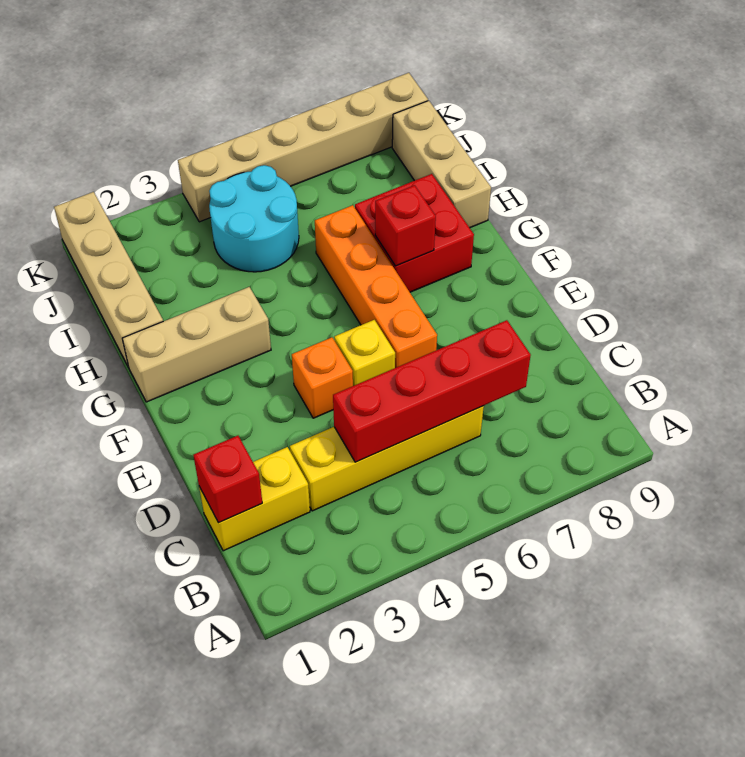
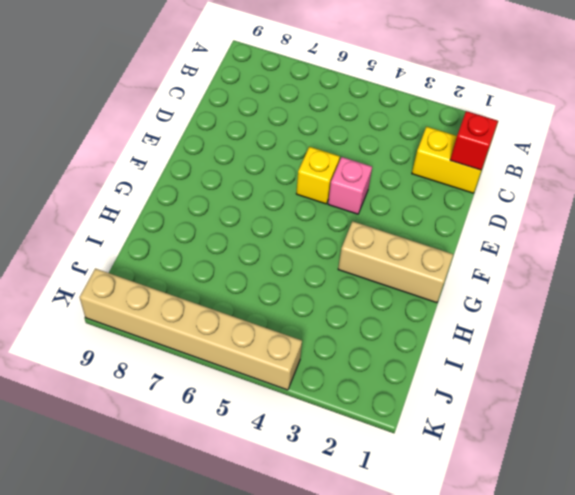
pink 1x1 brick [328,157,372,214] -> orange 1x1 brick [292,337,353,418]
none -> yellow 1x4 brick [290,406,484,511]
none -> orange 1x4 brick [315,205,437,368]
none -> red 2x2 brick [355,174,474,292]

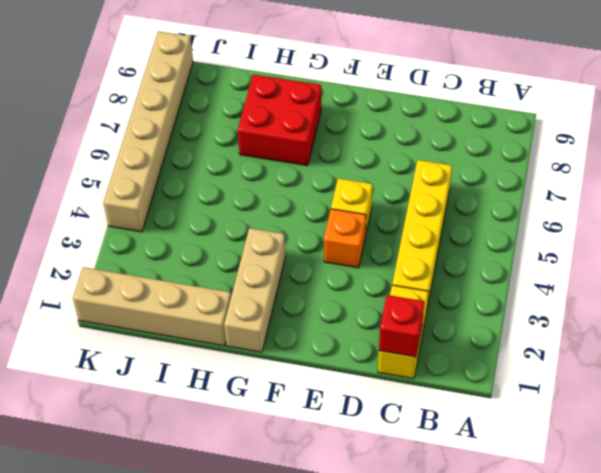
none -> orange 1x4 brick [315,205,437,368]
none -> tan 1x3 brick [392,101,491,228]
none -> cyan 2x2 round brick [209,165,299,272]

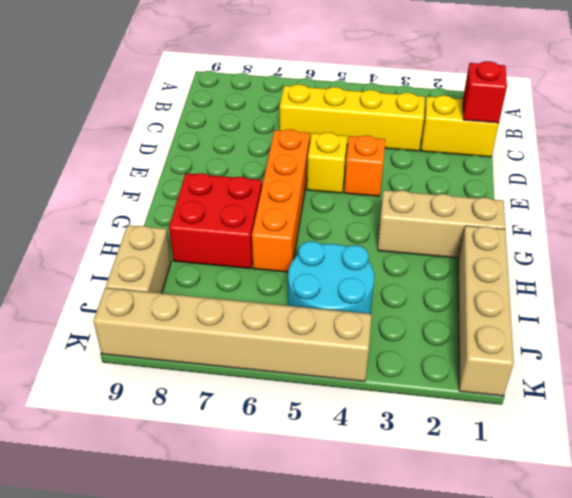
tan 1x2 brick [106,225,171,293] -> tan 1x3 brick [392,101,491,228]
none -> red 1x4 brick [333,320,531,462]
none -> red 1x1 brick [375,185,436,266]

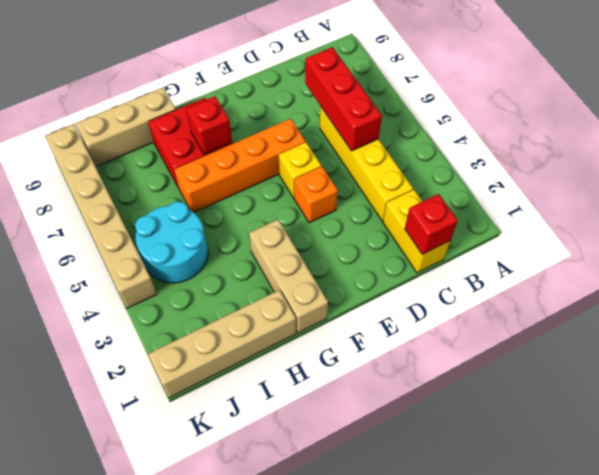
red 1x3 brick [305,47,382,151] -> red 1x4 brick [333,320,531,462]

